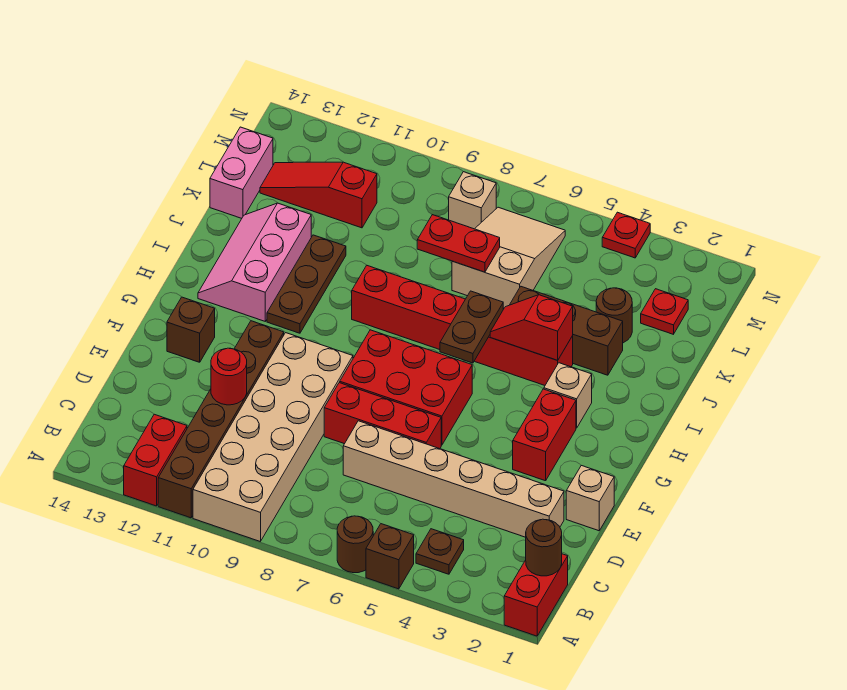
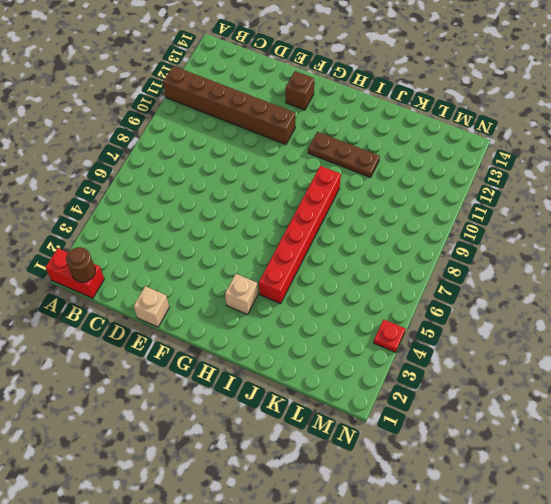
none -> brown 1x1 brick [366,524,414,589]
none -> brown 1x1 round brick [337,516,373,573]
none -> tan 2x6 brick [193,333,353,541]
none -> red 1x2 brick [124,414,187,506]

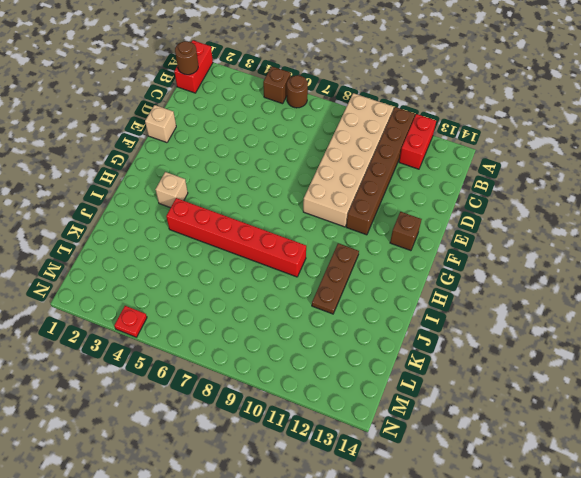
none -> brown 1x1 plate [416,529,464,574]
none -> tan 1x6 brick [343,421,564,537]
none -> red 1x3 brick [324,383,441,449]
none -> red 1x2 brick [513,389,576,481]

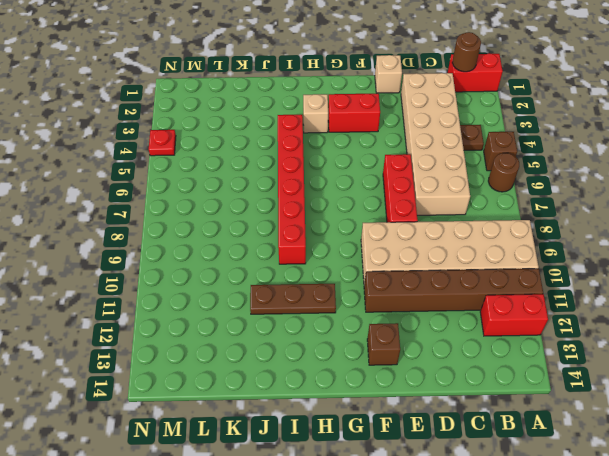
tan 2x6 brick [401,73,470,215] -> tan 1x6 brick [343,421,564,537]
none -> red 2x3 brick [340,330,472,445]
none -> pink 2x3 slope [198,203,311,321]
none -> brown 1x3 brick [510,287,623,375]
none -> brown 1x1 round brick [596,288,632,343]

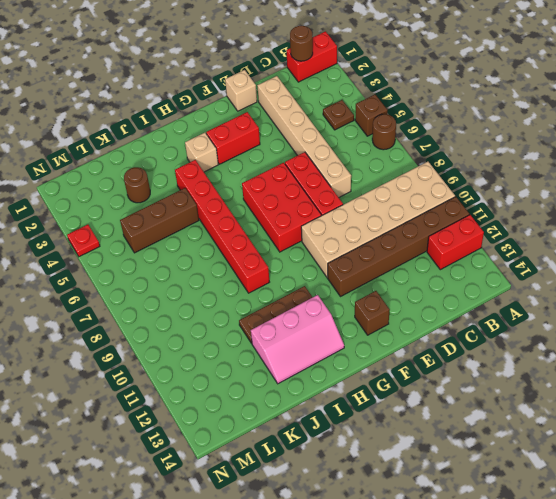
brown 1x3 brick [120,188,199,253] -> brown 1x3 brick turned to [510,287,623,375]
none -> tan 2x3 slope [452,207,565,308]
none -> pink 1x2 brick [210,127,273,218]
none -> red 1x1 plate [641,289,688,334]
none -> red 1x3 slope [260,162,377,228]

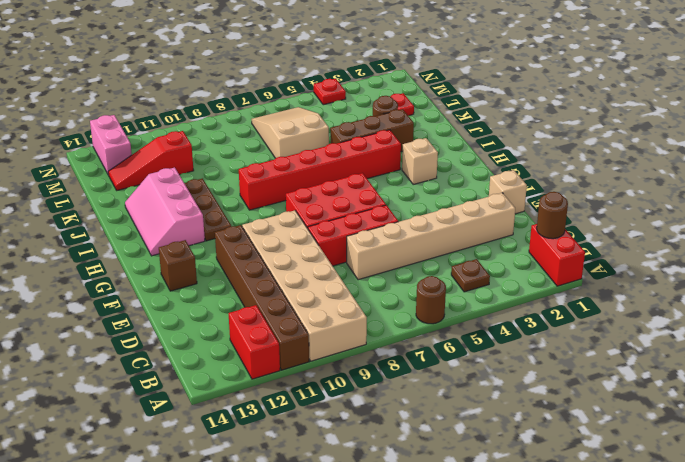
pink 1x2 brick [90,115,132,175] -> pink 1x2 brick moved to [210,127,273,218]
none -> brown 1x1 brick [366,524,414,589]
none -> red 1x2 brick [513,389,576,481]
none -> tan 1x1 brick [449,172,496,229]
none -> red 1x1 round brick [211,348,247,405]

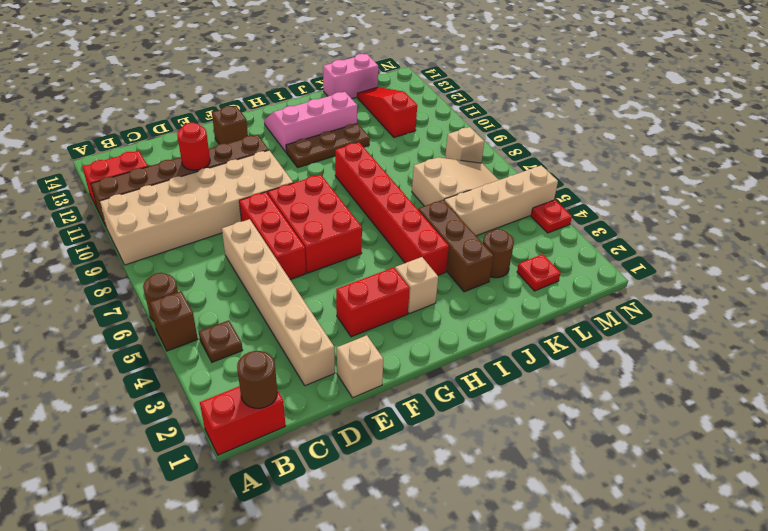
tan 1x4 brick [444,165,558,236] -> none
none -> brown 1x2 plate [440,291,503,363]
none -> red 1x2 slope [490,295,573,360]
none -> red 1x2 plate [417,215,500,272]

